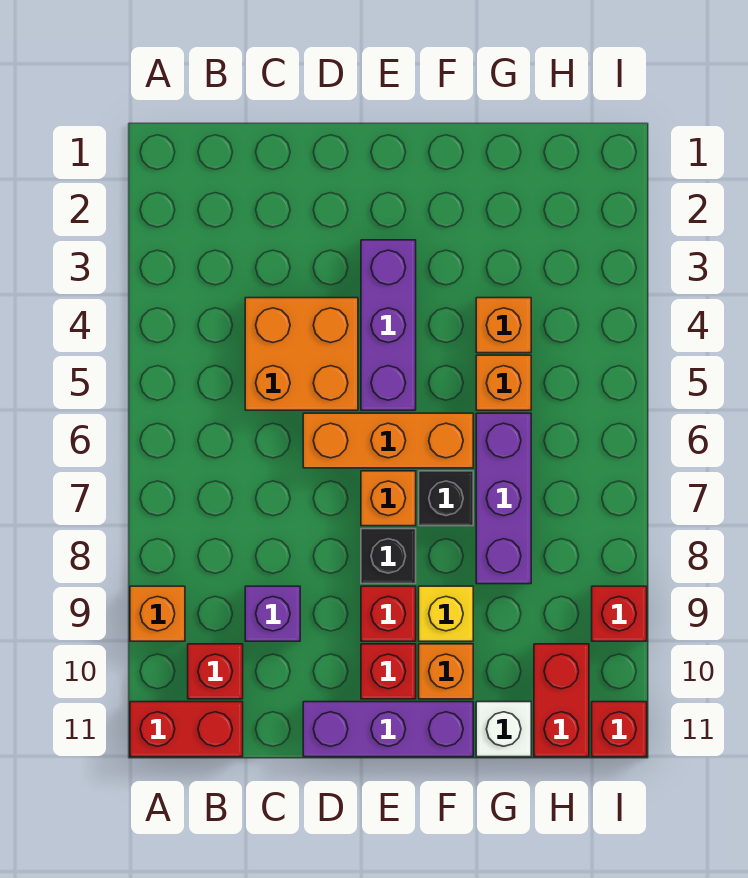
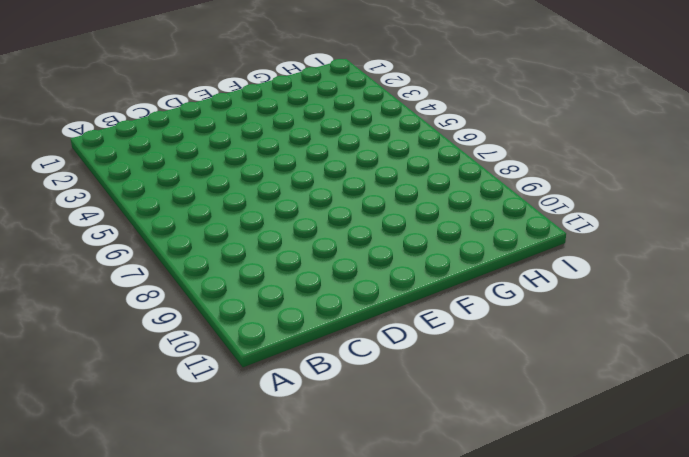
none -> orange 1x1 brick [130,586,185,641]
none -> red 1x2 brick [130,702,243,757]
none -> red 1x1 brick [188,644,243,699]

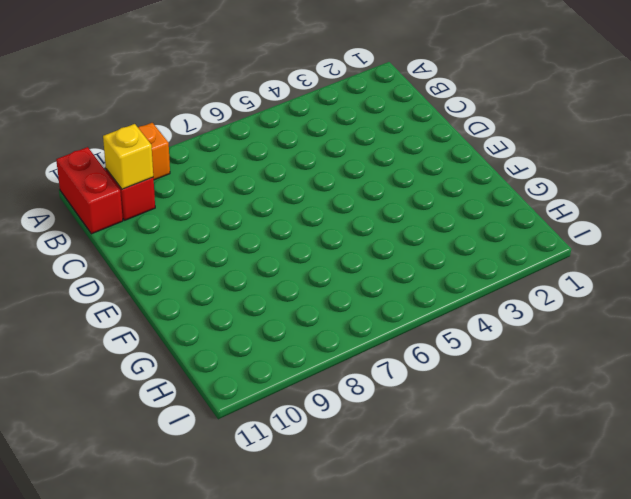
yellow 1x1 brick [103,124,153,189] -> yellow 1x1 brick moved to [419,586,473,641]
none -> orange 2x2 brick [245,298,358,410]
none -> purple 1x1 brick [245,586,300,641]
none -> orange 1x3 brick [303,413,473,468]

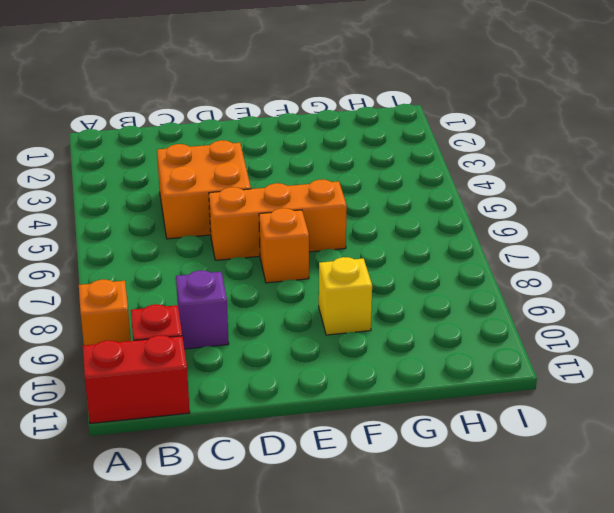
none -> purple 1x3 brick [303,702,473,757]
none -> purple 1x3 brick [361,240,416,410]
none -> black 1x1 brick [361,529,416,584]

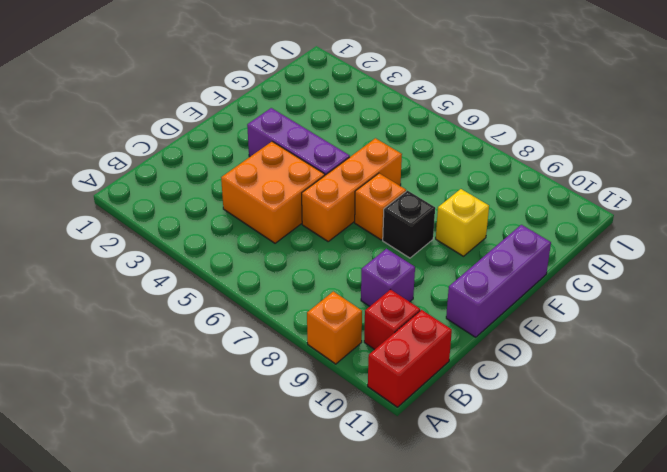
none -> red 1x1 brick [361,586,416,641]
none -> red 1x1 brick [361,644,416,699]
none -> black 1x1 brick [419,471,473,526]

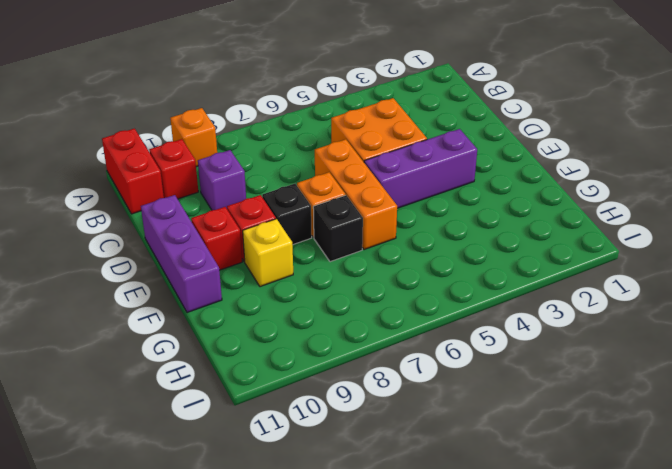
none -> orange 1x1 brick [419,644,473,699]
none -> orange 1x1 brick [476,298,531,353]
none -> orange 1x1 brick [476,355,531,410]

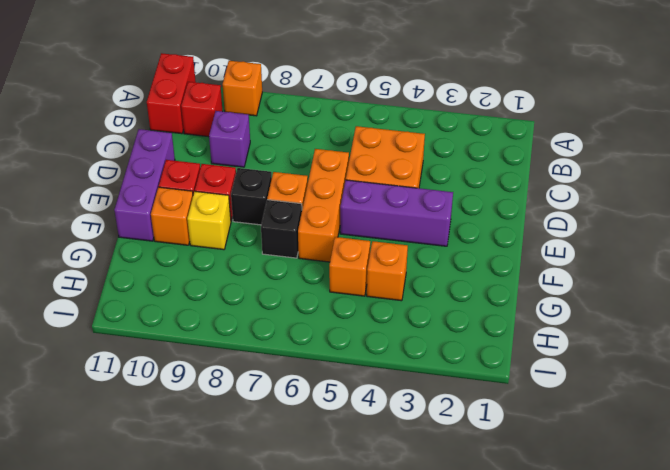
none -> purple 1x3 brick [476,413,531,584]
none -> white 1x1 brick [476,702,531,757]
none -> red 1x2 brick [534,644,589,757]

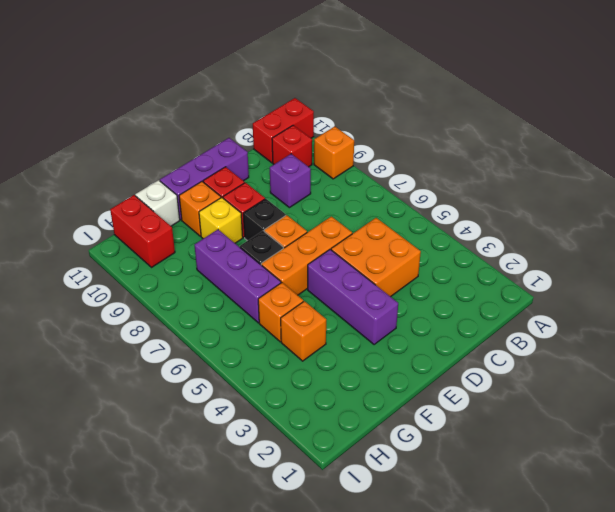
none -> red 1x1 brick [592,586,647,641]
none -> red 1x1 brick [592,702,647,757]

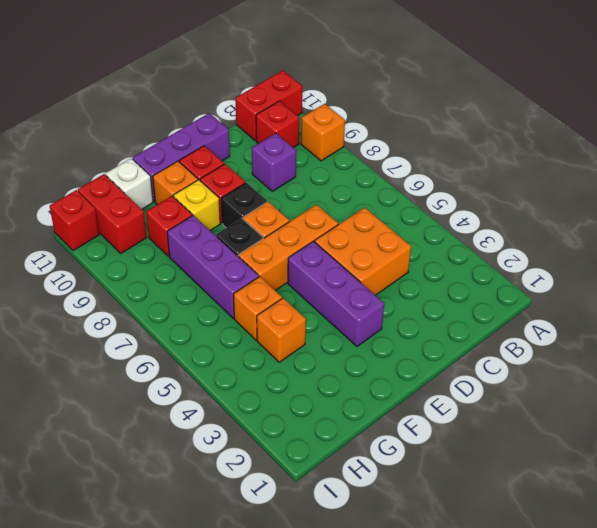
red 1x1 brick [146,196,192,256] -> red 1x1 brick moved to [592,586,647,641]

